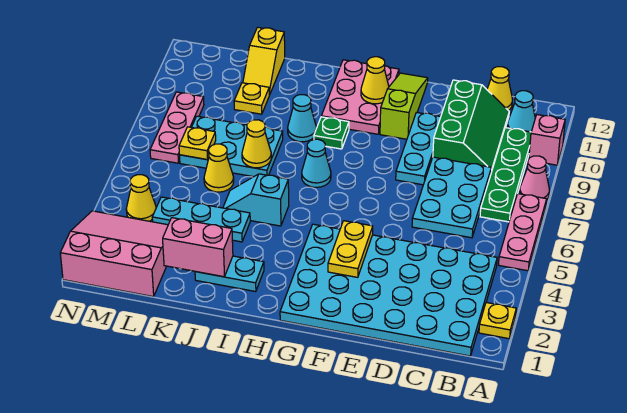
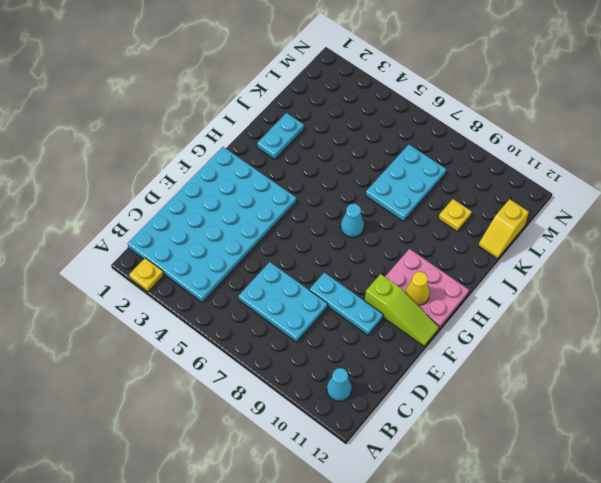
yellow 1x2 slope [478,199,529,259] -> yellow 1x2 slope turned to [243,27,285,95]
none -> pink 1x3 plate [499,194,547,271]
none -> pink 1x1 cone [520,156,549,199]
none -> pink 1x1 brick [529,115,565,165]
none -> green 1x4 plate [480,128,531,222]

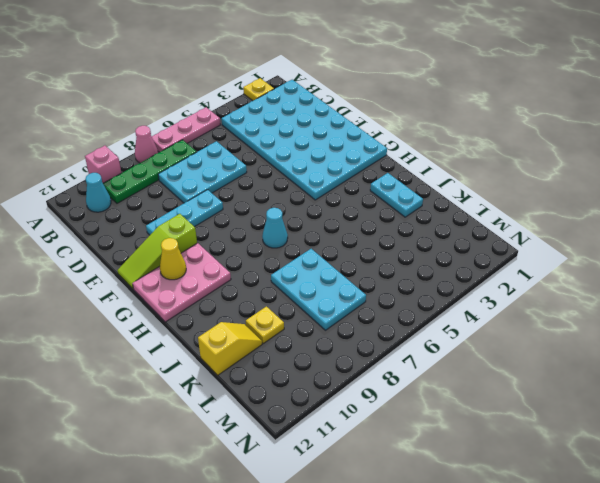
none -> green 2x3 slope [433,80,509,172]
none -> yellow 1x1 cone [487,67,512,111]
none -> green 1x1 plate [314,117,349,149]
none -> cyan 1x2 slope [223,174,289,226]

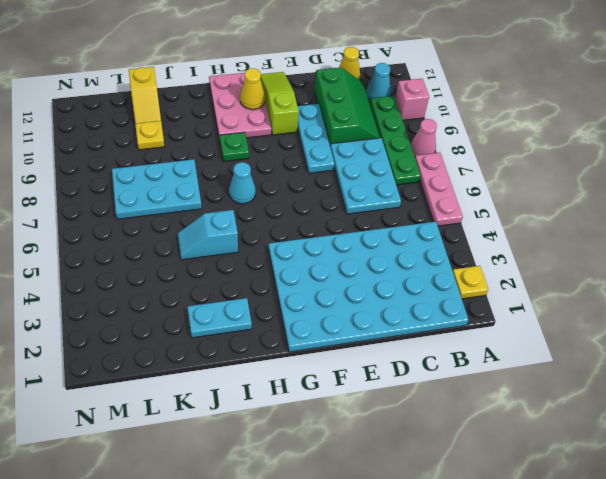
none -> cyan 1x1 cone [288,95,316,142]
none -> cyan 1x3 plate [152,197,250,242]
none -> yellow 1x1 cone [204,144,234,192]
none -> pink 3x3 slope [60,211,168,297]

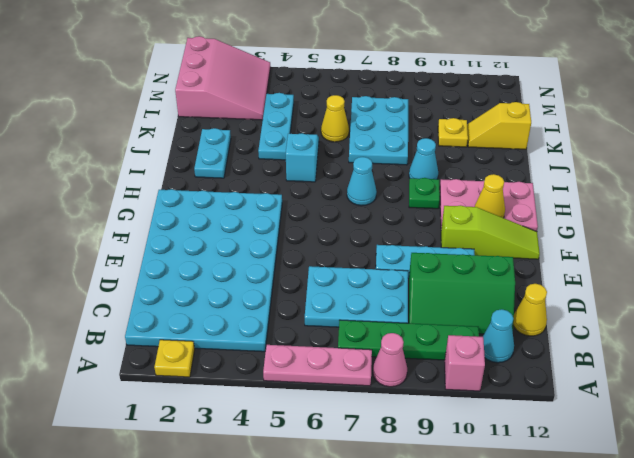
none -> yellow 1x1 cone [126,175,156,221]
none -> pink 1x3 plate [150,92,204,163]
none -> yellow 1x2 plate [328,221,373,277]
none -> pink 1x2 brick [163,218,233,277]

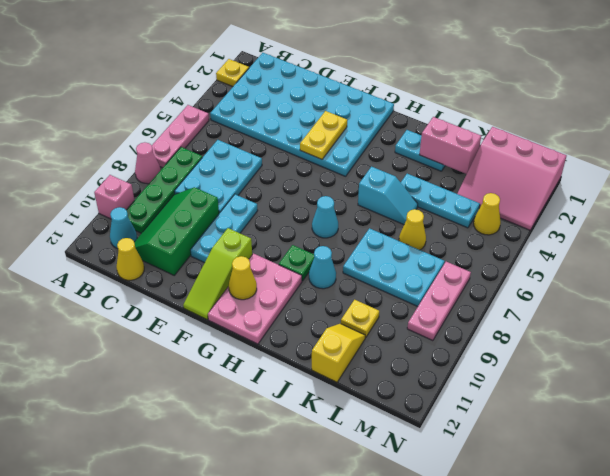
none -> yellow 1x1 cone [242,120,271,168]
none -> yellow 1x1 plate [179,127,216,160]

